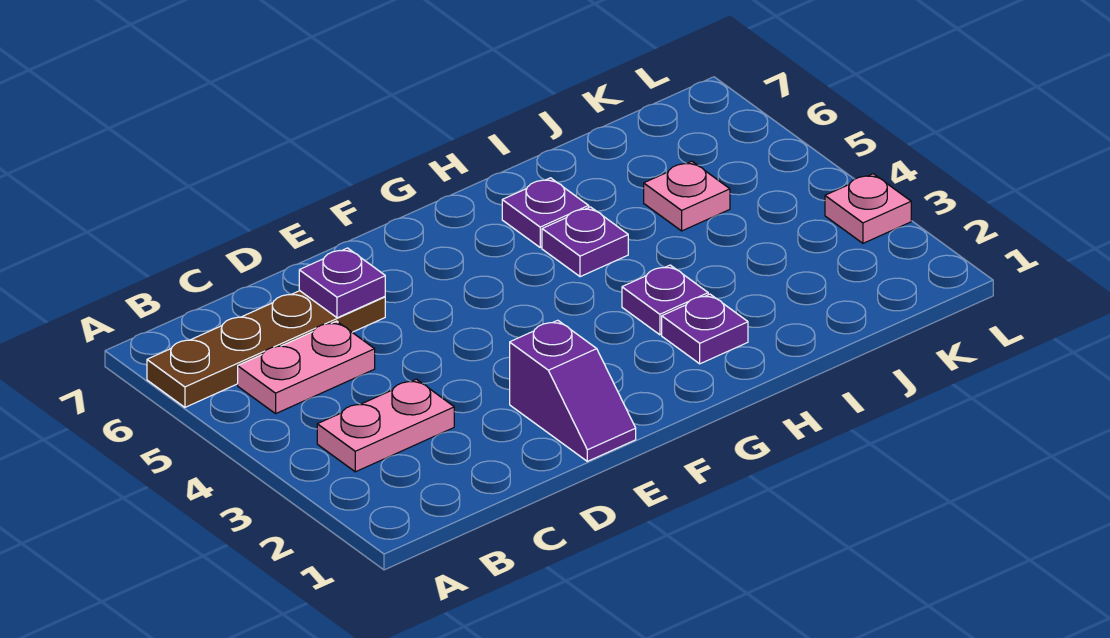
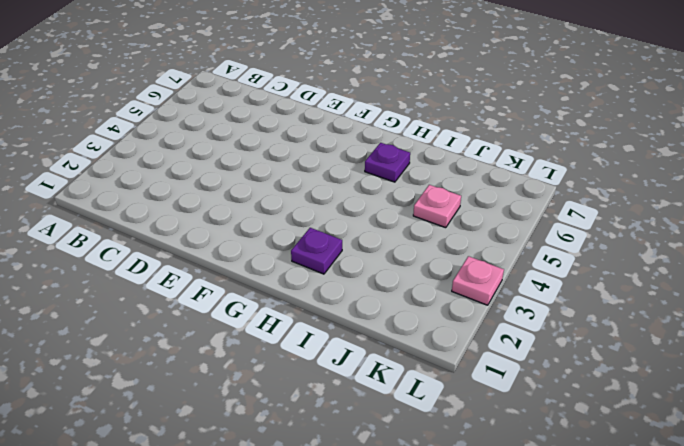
none -> brown 1x4 plate [147,291,385,407]
none -> pink 1x2 plate [317,379,454,472]

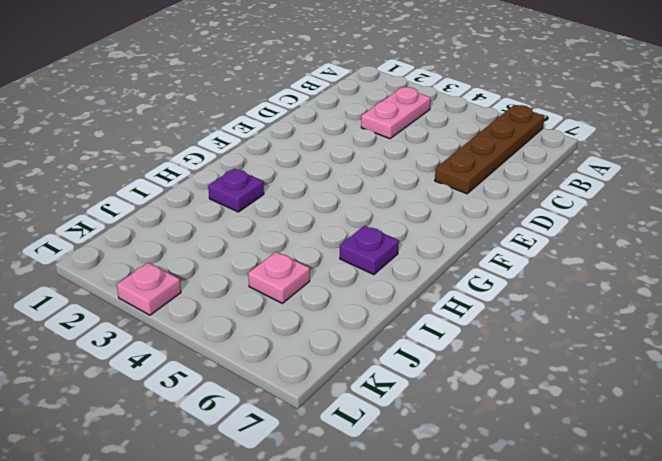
none -> pink 1x2 plate [238,321,375,414]
none -> purple 1x2 slope [510,320,636,461]

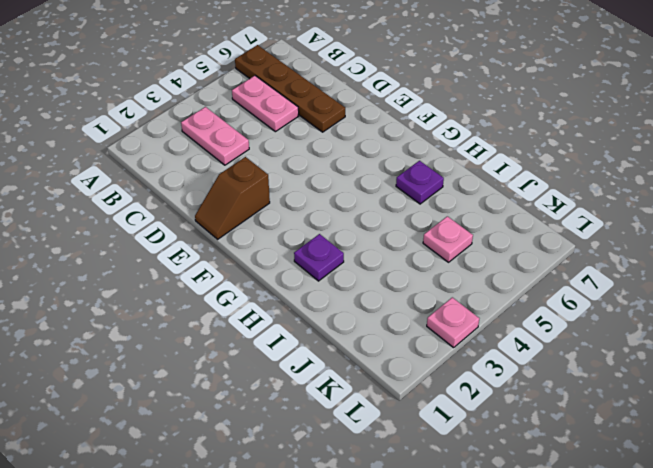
brown 1x2 slope [195,157,270,239] -> purple 1x2 slope [510,320,636,461]
none -> purple 1x1 plate [622,265,708,335]
none -> purple 1x1 plate [542,207,628,277]

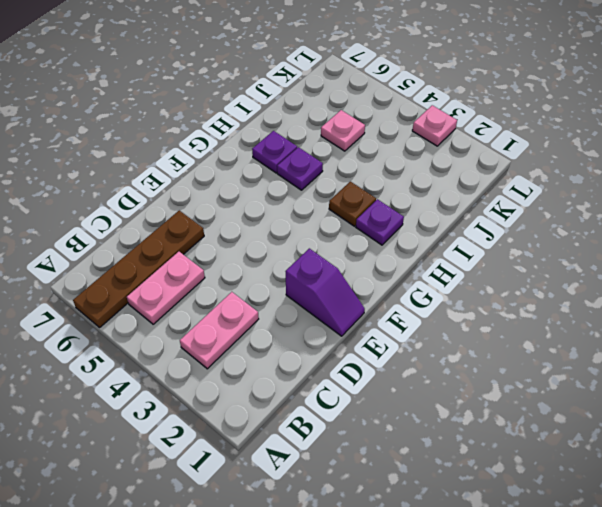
brown 1x1 plate [329,181,376,226] -> purple 1x1 plate [622,265,708,335]
none -> purple 1x1 plate [299,248,385,318]

